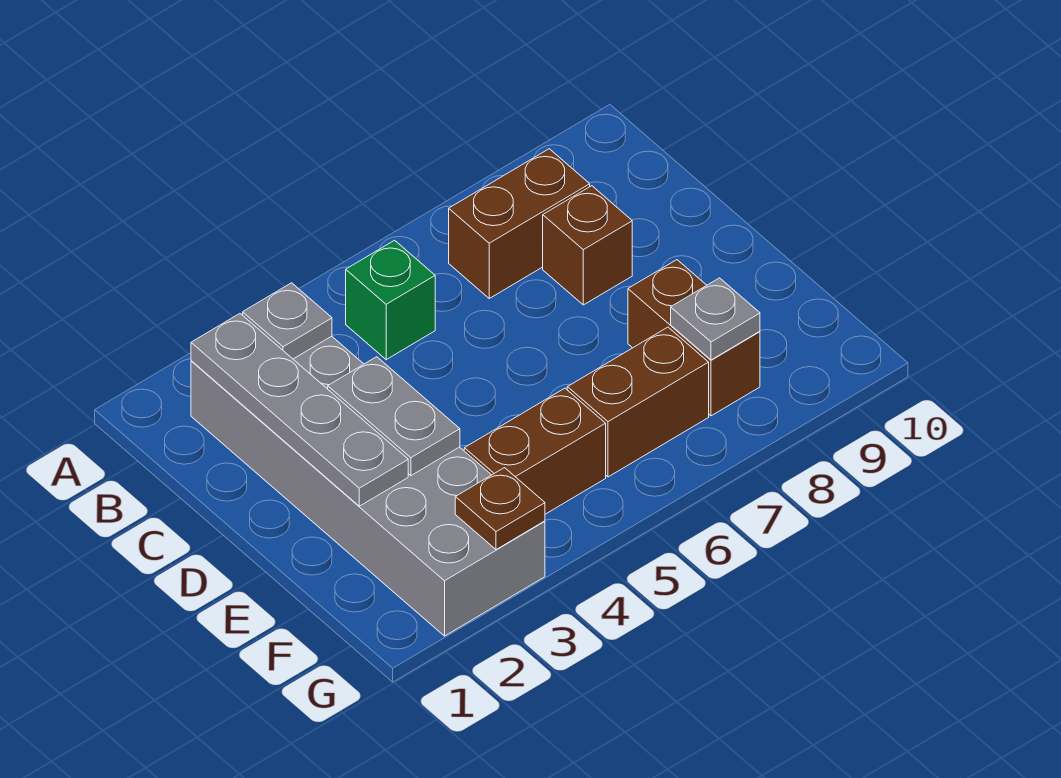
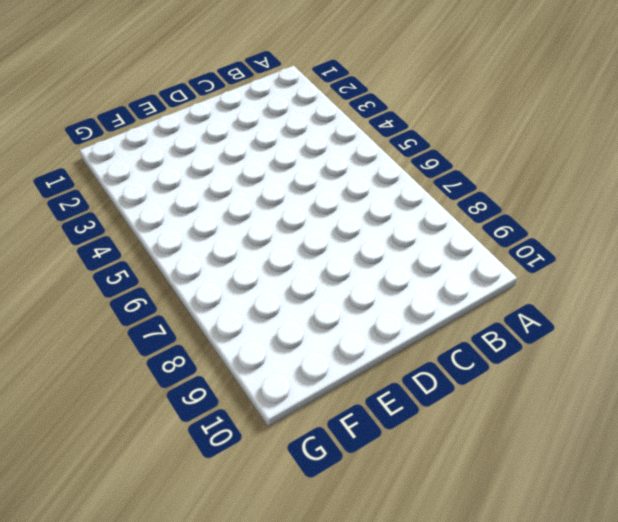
none -> grey 2x6 brick [191,336,545,636]
none -> green 1x1 brick [346,240,435,360]
none -> brown 1x2 brick [449,149,590,298]

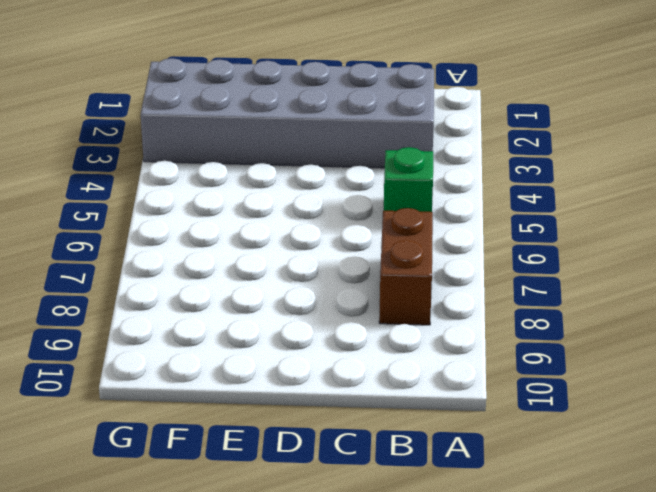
none -> brown 1x1 brick [543,186,632,305]
none -> brown 1x2 brick [628,260,760,416]
none -> brown 1x2 brick [464,388,606,514]

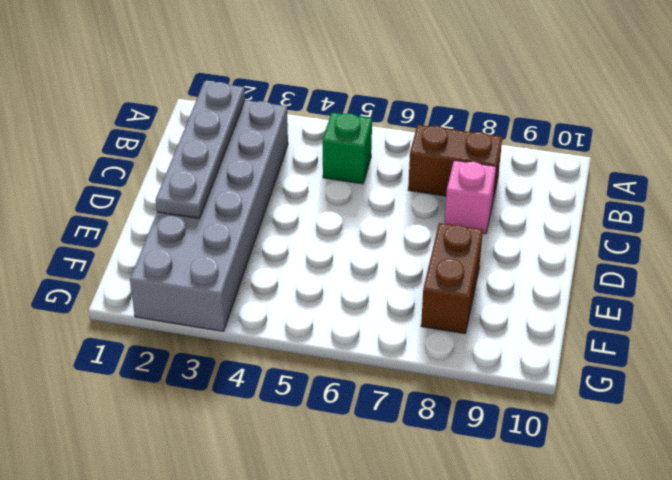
pink 1x1 brick [444,160,496,234] -> brown 1x1 brick [543,186,632,305]
none -> brown 1x2 brick [464,388,606,514]
none -> brown 1x2 brick [567,327,709,477]
none -> grey 1x1 plate [243,283,332,359]

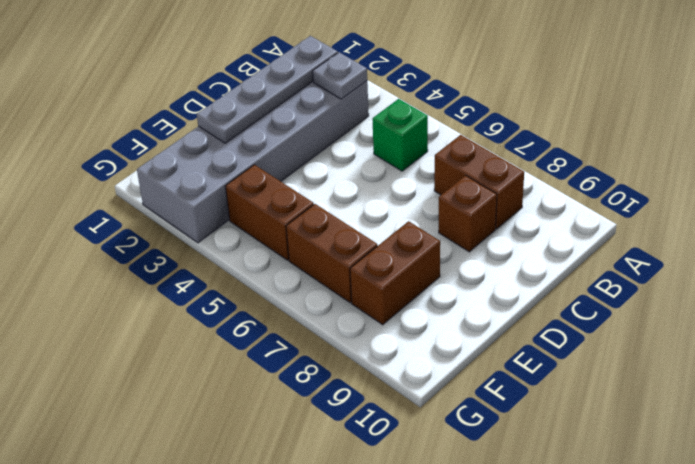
none -> grey 1x2 plate [328,357,460,476]
none -> grey 1x1 plate [671,278,760,360]
none -> brown 1x1 plate [455,468,545,550]

